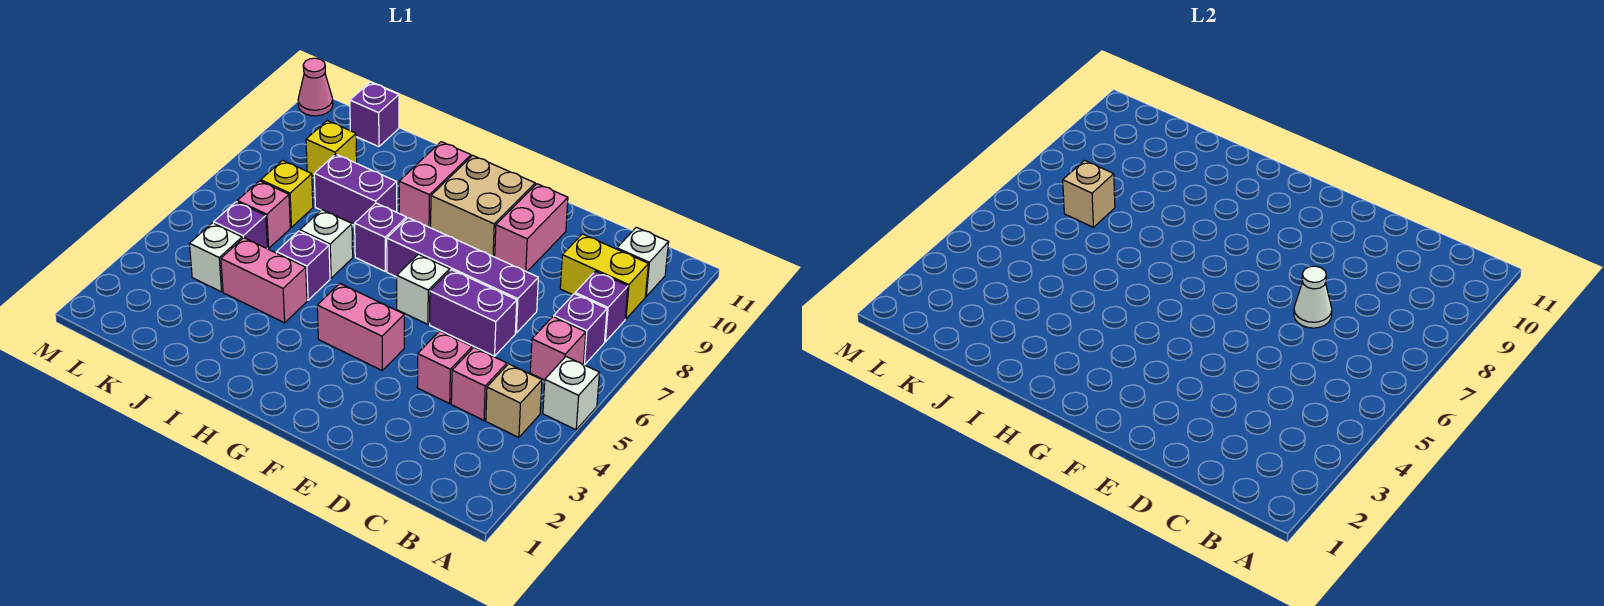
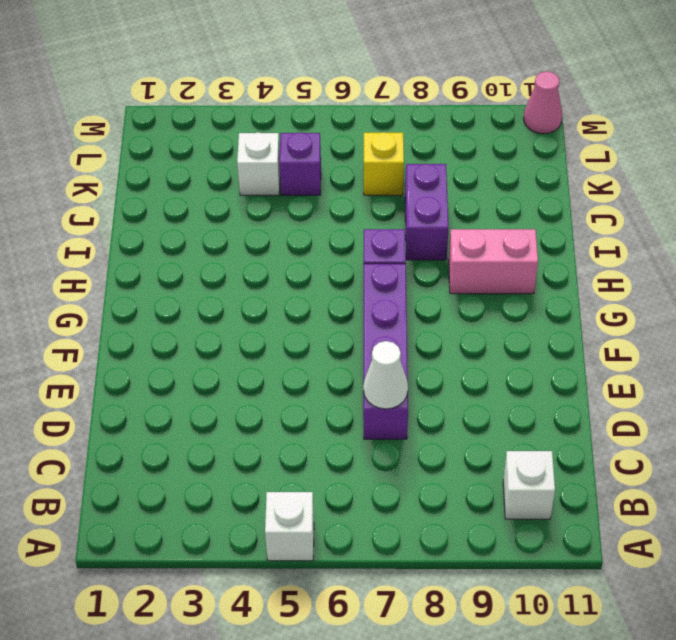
none -> tan 1x1 brick [486,364,542,438]
none -> pink 1x1 brick [530,317,586,380]
none -> purple 1x1 brick [554,294,607,365]
none -> purple 1x1 brick [575,271,628,342]

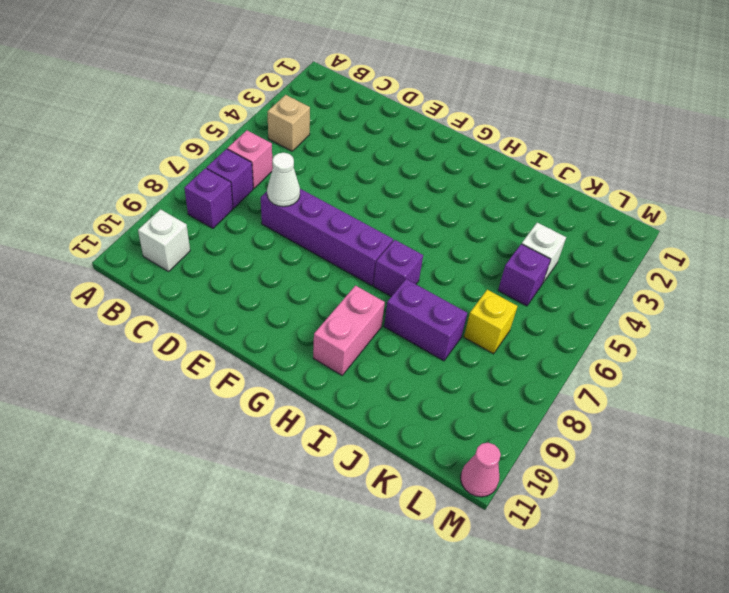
none -> white 1x1 brick [543,357,599,430]
none -> yellow 1x2 brick [560,234,648,319]
none -> pink 1x1 brick [451,348,507,420]
none -> pink 1x1 brick [417,331,472,404]

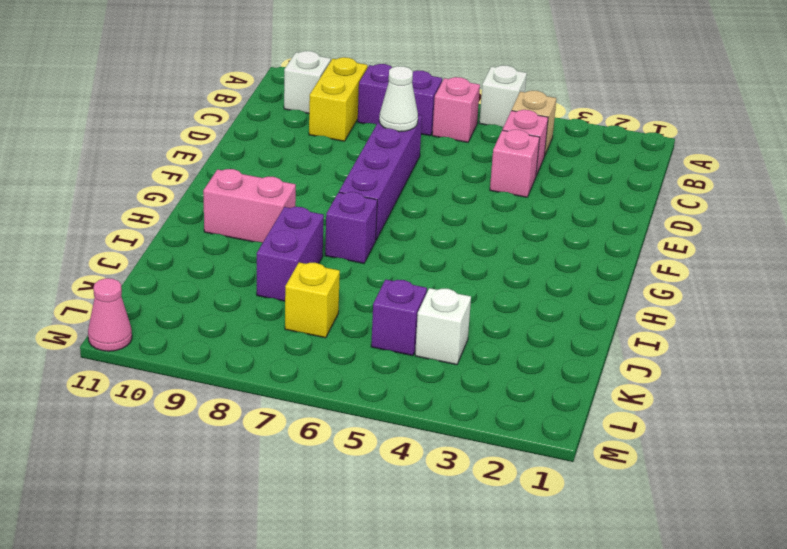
none -> purple 1x2 brick [430,270,517,356]
none -> pink 1x2 brick [495,184,568,272]
none -> pink 1x2 brick [317,284,404,370]
none -> white 1x1 brick [397,254,450,324]

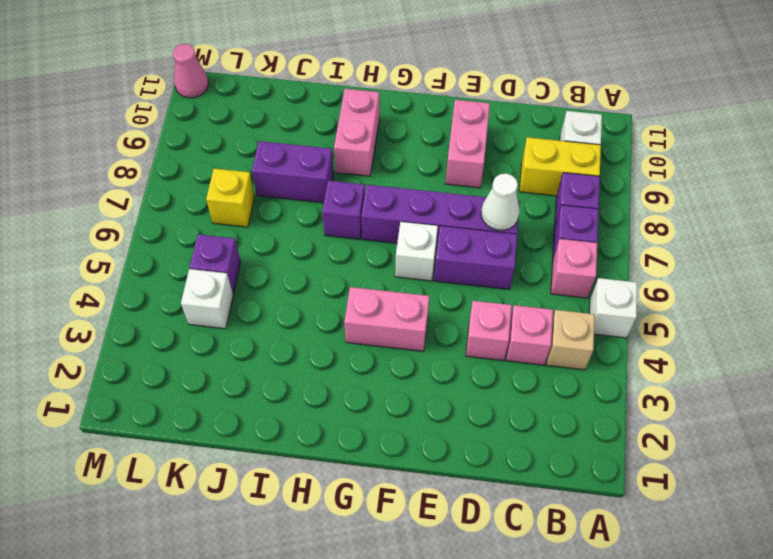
none -> tan 2x2 brick [431,155,535,257]
none -> pink 1x2 brick [221,238,307,323]
none -> purple 1x1 brick [276,231,330,300]
none -> white 1x1 brick [300,210,353,278]

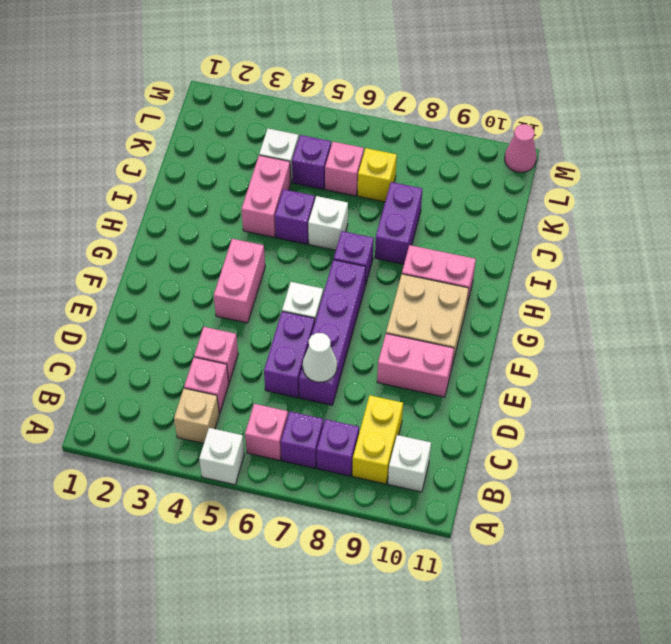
none -> yellow 1x1 brick [306,121,357,176]
none -> purple 1x1 brick [350,82,399,147]
none -> tan 1x1 brick [1063,160,1115,227]

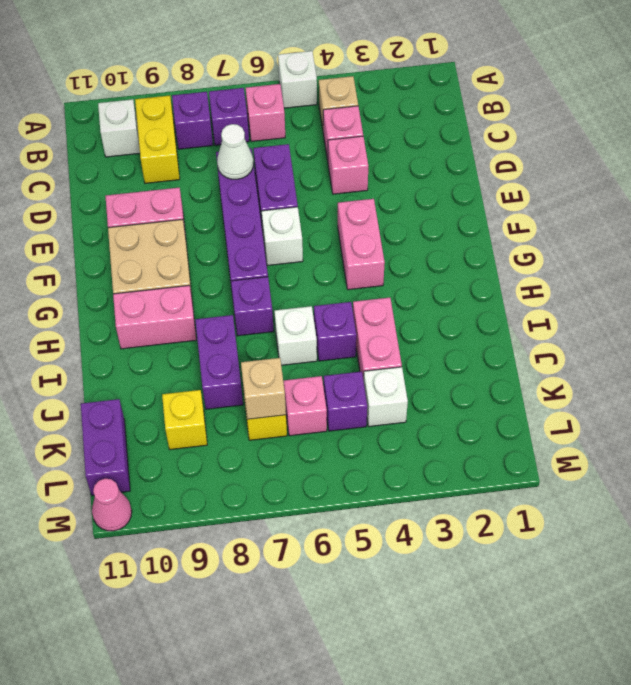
purple 1x2 brick [81,399,130,496] -> purple 1x1 brick [350,82,399,147]

